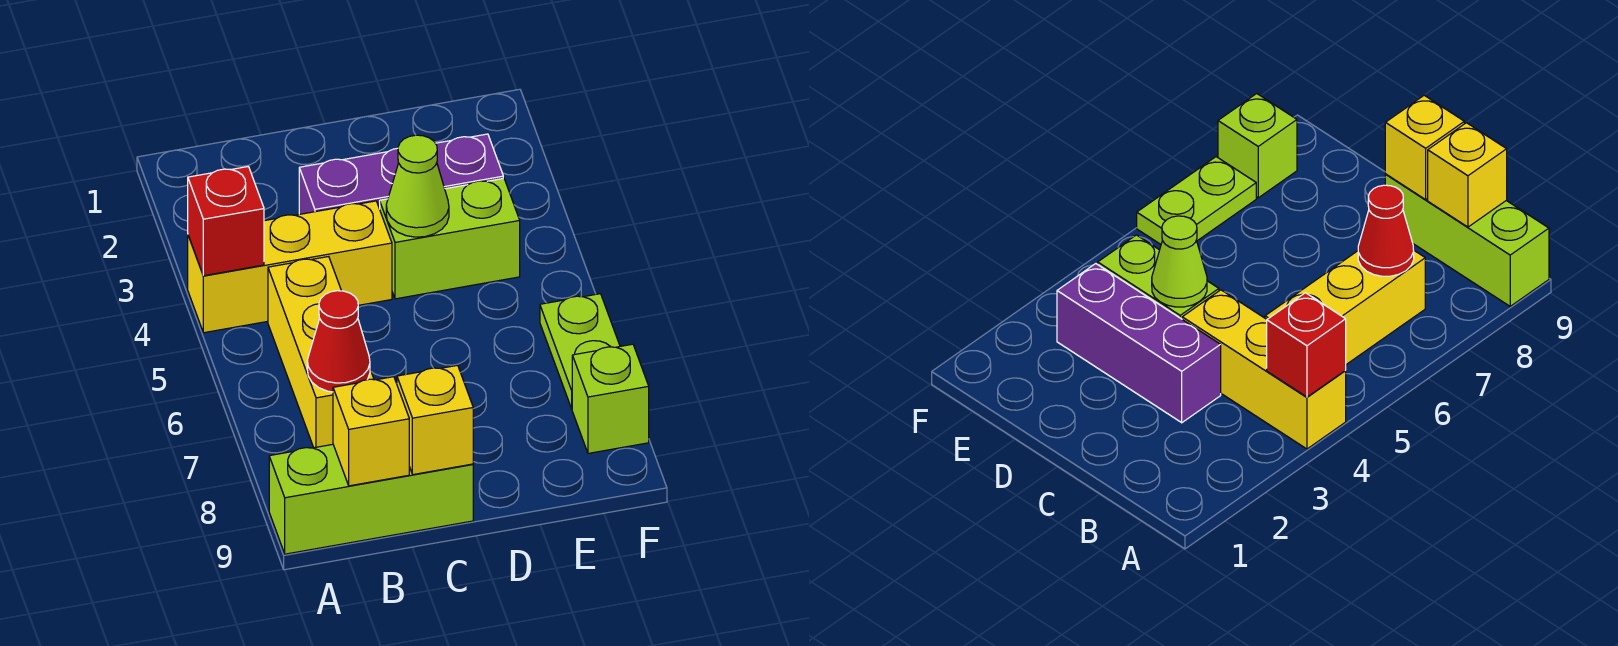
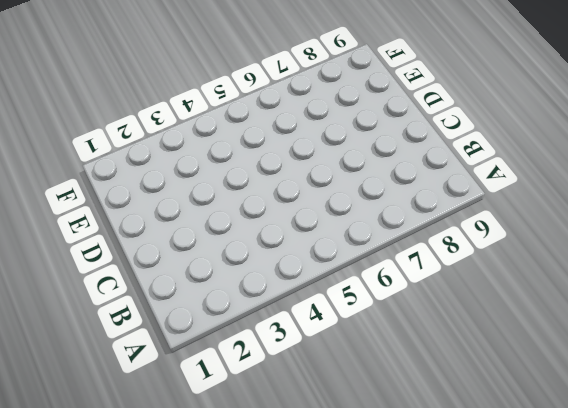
none -> yellow 1x3 brick [188,201,392,333]
none -> lime 1x3 brick [269,444,473,554]
none -> yellow 1x3 brick [268,257,374,448]

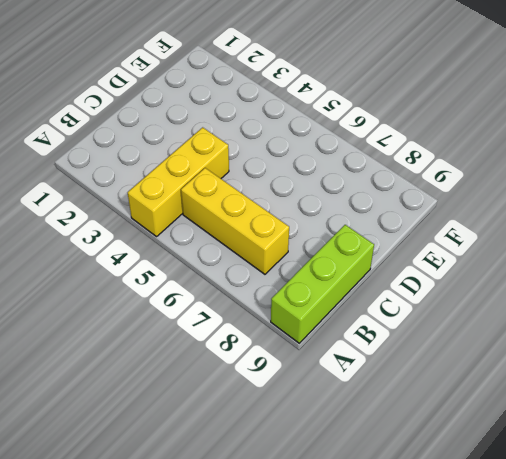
none -> purple 1x3 brick [299,134,503,214]
none -> lime 1x2 brick [380,178,520,299]
none -> lime 1x2 plate [540,294,620,409]

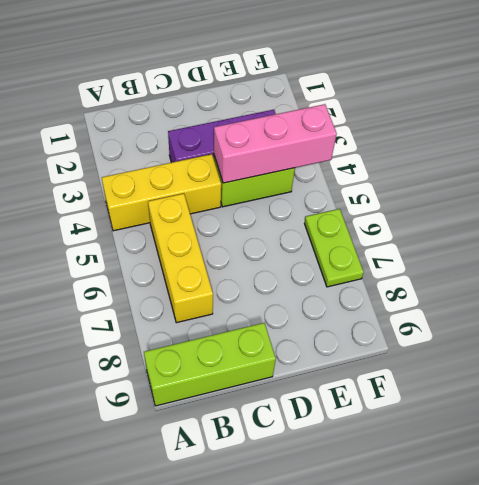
pink 1x3 brick [214,104,337,183] -> lime 1x1 cone [386,135,449,237]
none -> lime 1x1 brick [572,344,649,453]
none -> red 1x1 brick [188,167,264,276]
none -> red 1x1 cone [307,291,370,392]

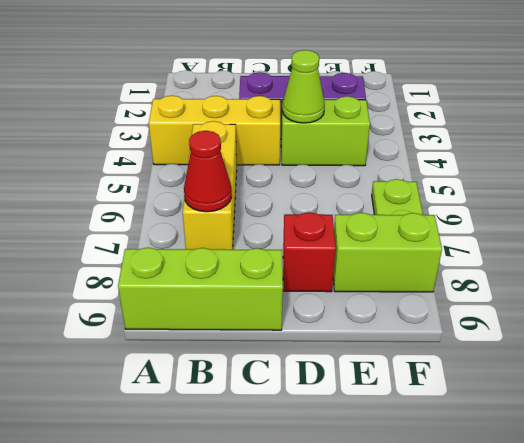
red 1x1 brick [283,212,335,292] -> red 1x1 brick moved to [188,167,264,276]
lime 1x2 brick [333,213,442,292] -> lime 1x1 brick [572,344,649,453]
none -> yellow 1x1 brick [333,377,409,486]
none -> yellow 1x1 brick [397,365,473,475]

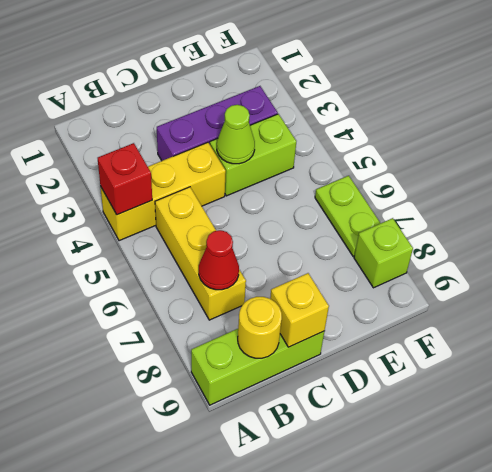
yellow 1x1 round brick [238,297,282,358] -> yellow 1x1 brick [333,377,409,486]

